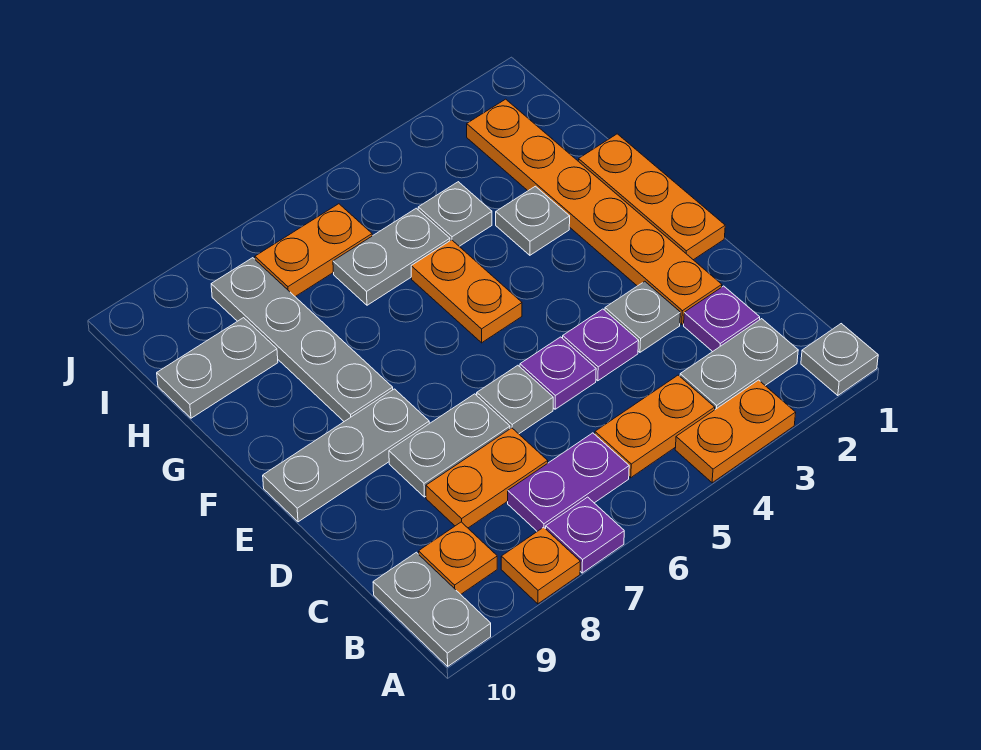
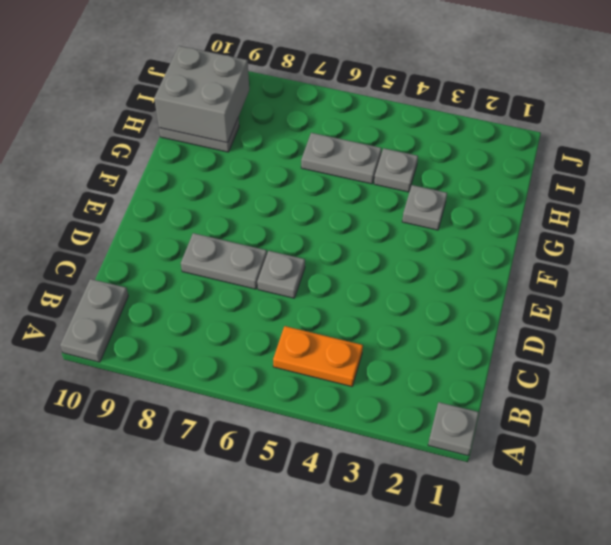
grey 2x2 brick [154,46,249,143] -> none
none -> orange 1x2 plate [675,380,796,483]
none -> purple 1x1 plate [546,497,624,573]
none -> orange 1x1 plate [501,527,580,604]

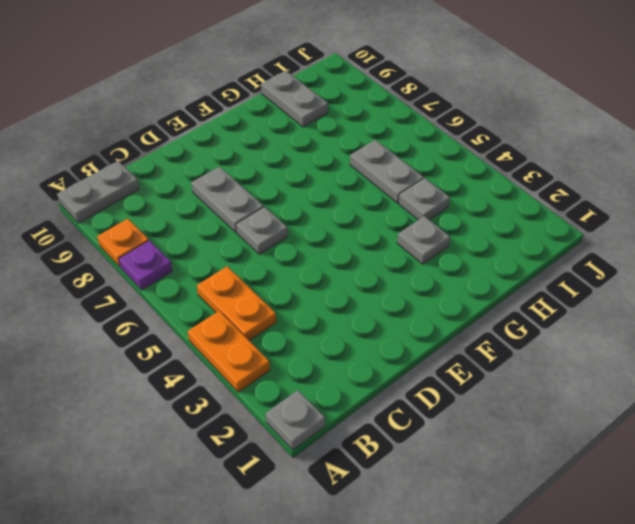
none -> grey 1x2 plate [680,319,798,409]
none -> purple 1x2 plate [508,433,629,531]
none -> orange 1x1 plate [419,522,497,594]

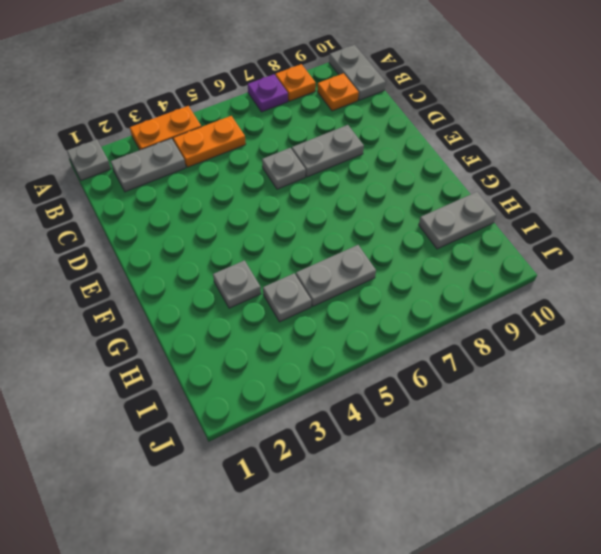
none -> purple 1x2 plate [508,433,629,531]
none -> purple 1x1 plate [684,286,760,352]
none -> orange 1x2 plate [426,428,548,528]

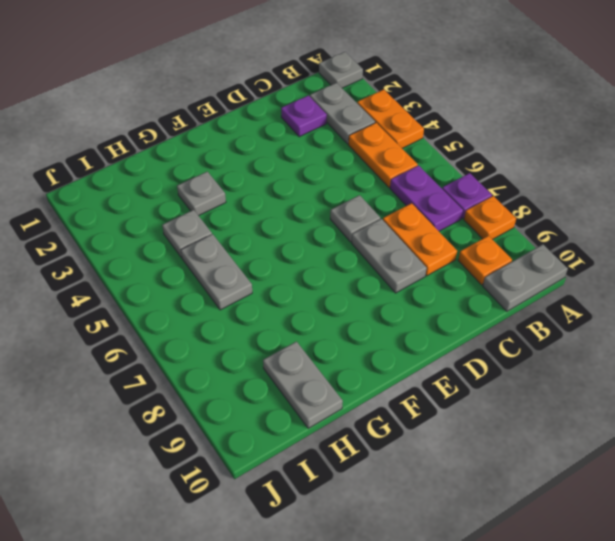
none -> orange 1x6 plate [467,99,722,324]
none -> grey 1x1 plate [605,281,680,352]
none -> purple 1x1 plate [563,309,639,381]

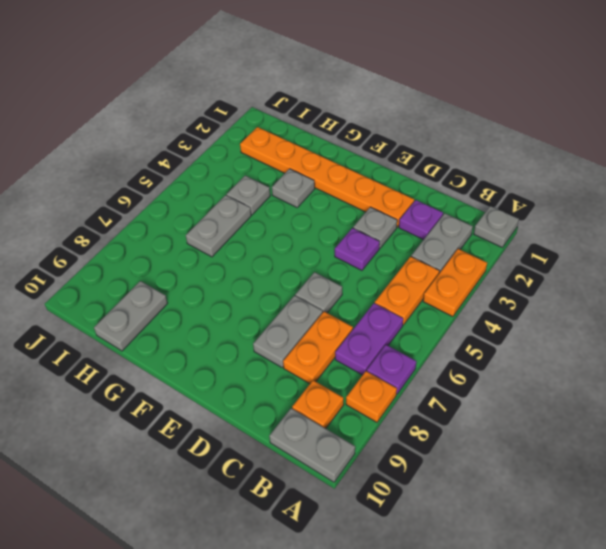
none -> purple 1x1 plate [520,337,596,409]
none -> orange 1x3 plate [578,134,725,260]
none -> grey 1x3 plate [263,389,429,522]

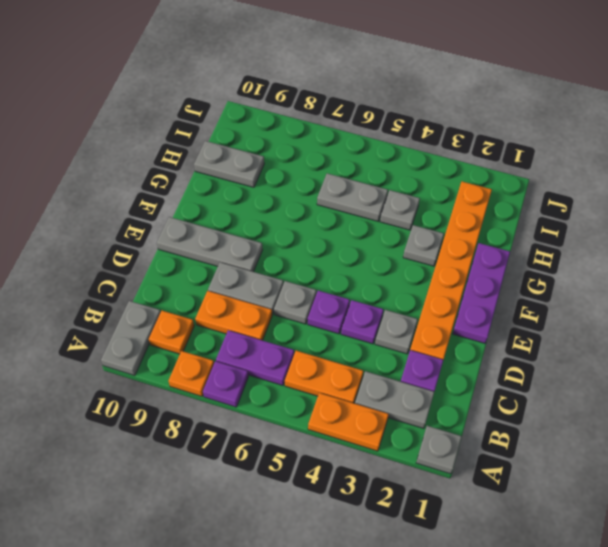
purple 1x3 plate [453,243,510,343] -> orange 1x3 plate [578,134,725,260]
none -> orange 1x2 plate [411,240,522,343]
none -> grey 1x4 plate [211,258,393,421]
none -> orange 1x2 plate [255,204,372,297]

